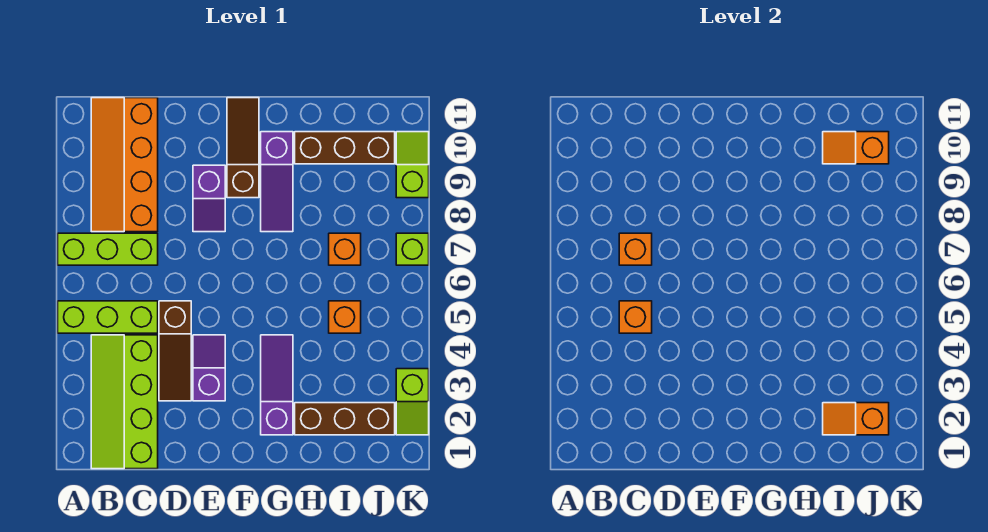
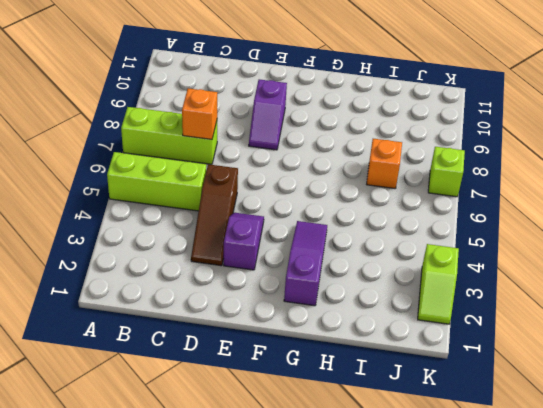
none -> lime 2x4 slope [91,335,158,469]
none -> orange 2x4 slope [91,98,158,232]
none -> brown 1x3 slope [227,98,259,198]

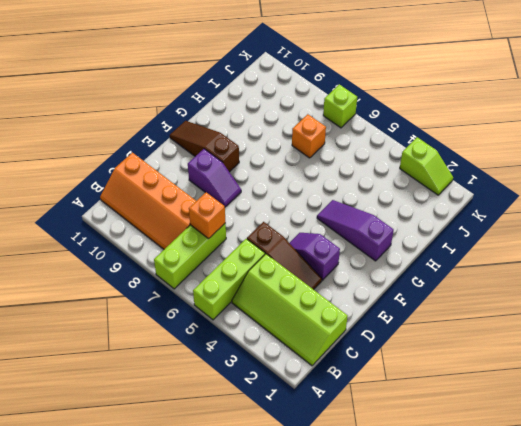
none -> purple 1x3 slope [261,132,293,232]
none -> brown 1x3 brick [295,403,395,435]
none -> brown 1x3 brick [295,132,395,164]

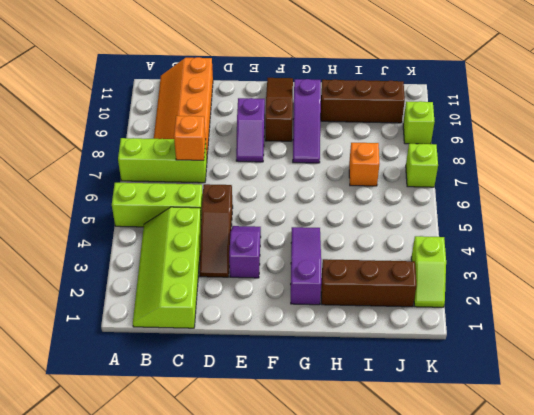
lime 1x1 brick [403,101,435,144] -> lime 1x2 slope [396,132,429,198]
none -> orange 1x1 brick [329,301,361,333]
none -> orange 1x1 brick [619,301,652,333]
none -> orange 1x2 slope [823,403,889,435]

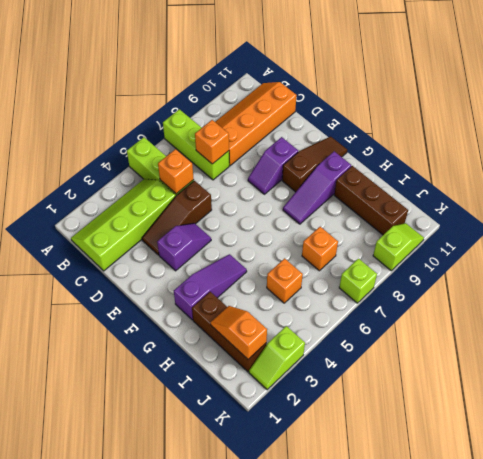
none -> orange 1x2 slope [823,132,889,164]

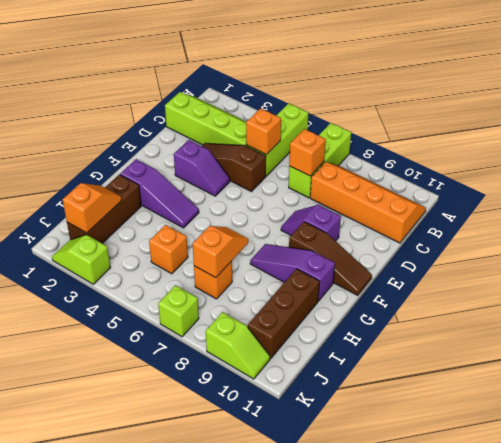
orange 1x2 slope [193,226,248,278] -> orange 1x2 slope moved to [823,132,889,164]

